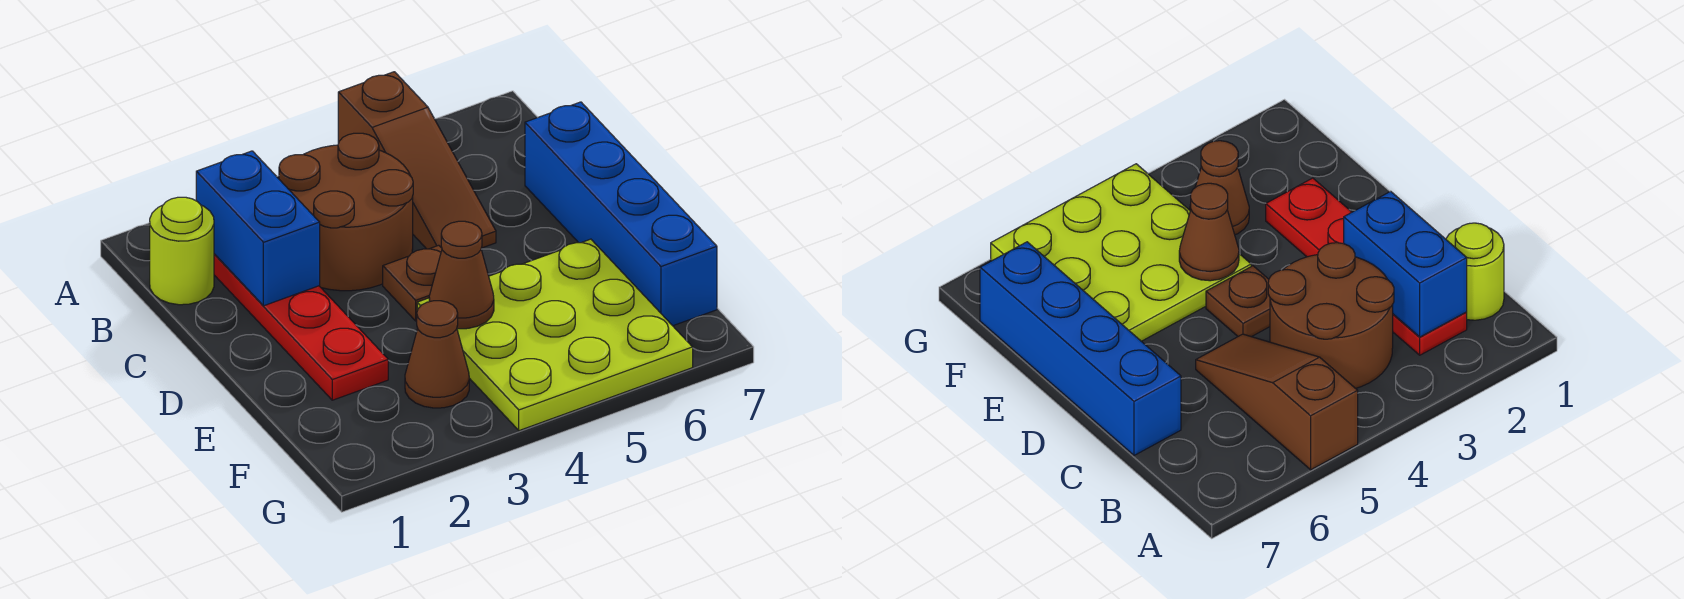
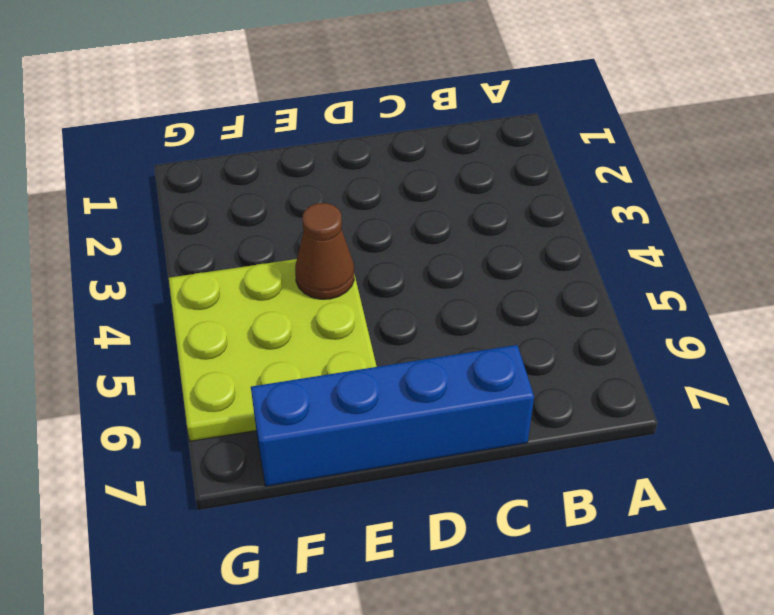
none -> brown 1x3 slope [338,72,496,249]
none -> lime 1x1 round brick [150,197,214,305]

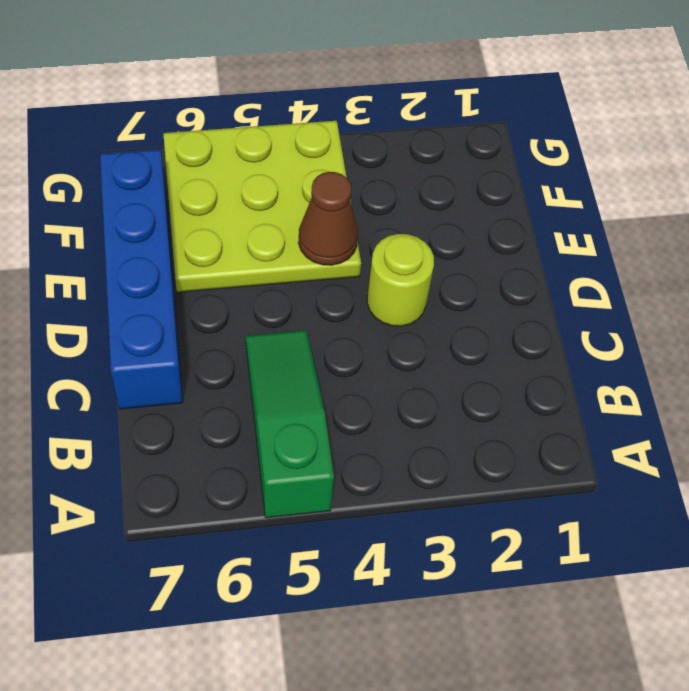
green 1x3 slope [246,330,334,518] -> brown 1x3 slope [338,72,496,249]
lime 1x1 round brick [367,234,434,326] -> lime 1x1 round brick moved to [150,197,214,305]
none -> red 1x4 plate [214,254,388,400]
none -> brown 2x2 round brick [279,133,413,291]

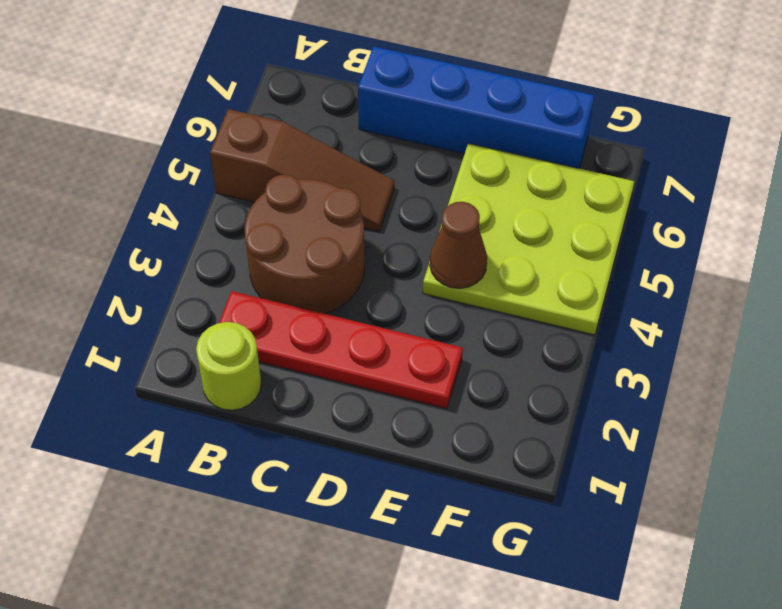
none -> brown 1x1 plate [383,245,442,321]
none -> brown 1x1 cone [405,301,469,408]

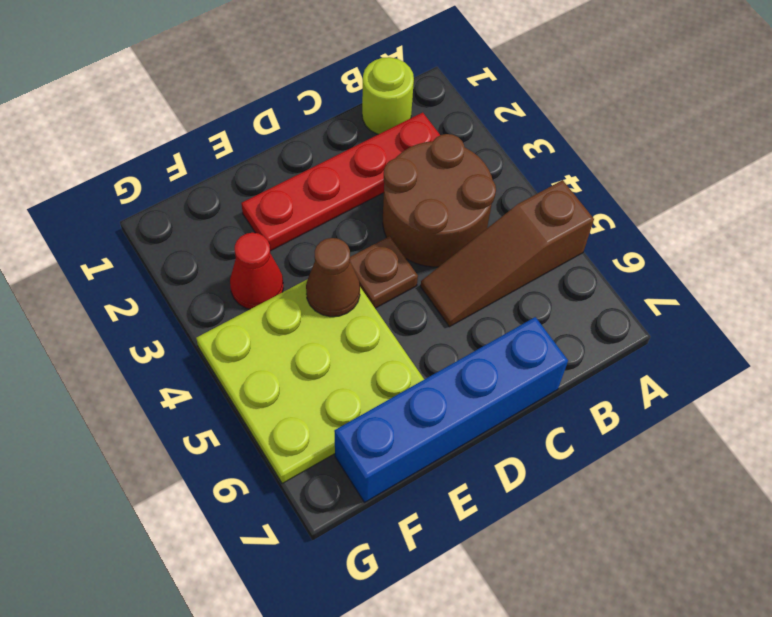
red 1x1 cone [230,233,283,309] -> brown 1x1 cone [405,301,469,408]
none -> blue 1x2 brick [196,151,320,306]

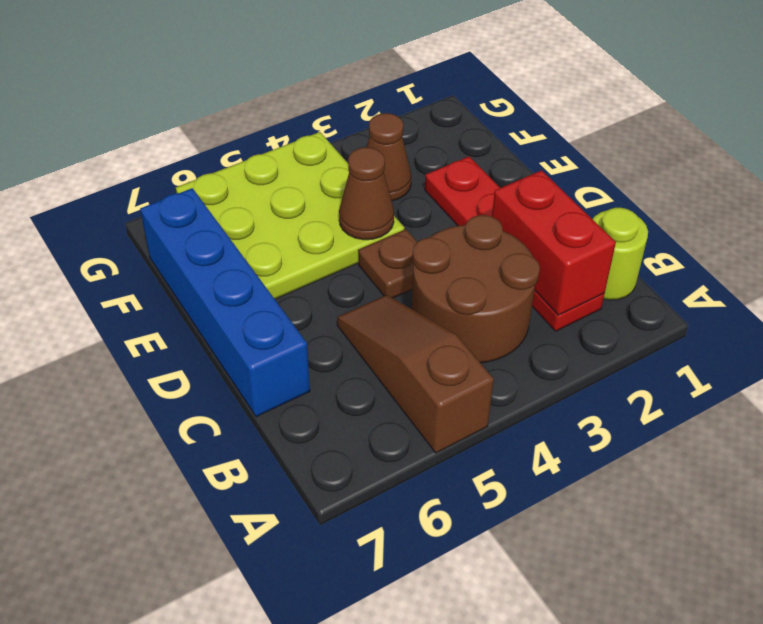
red 1x2 brick [492,170,616,315] -> blue 1x2 brick [196,151,320,306]

